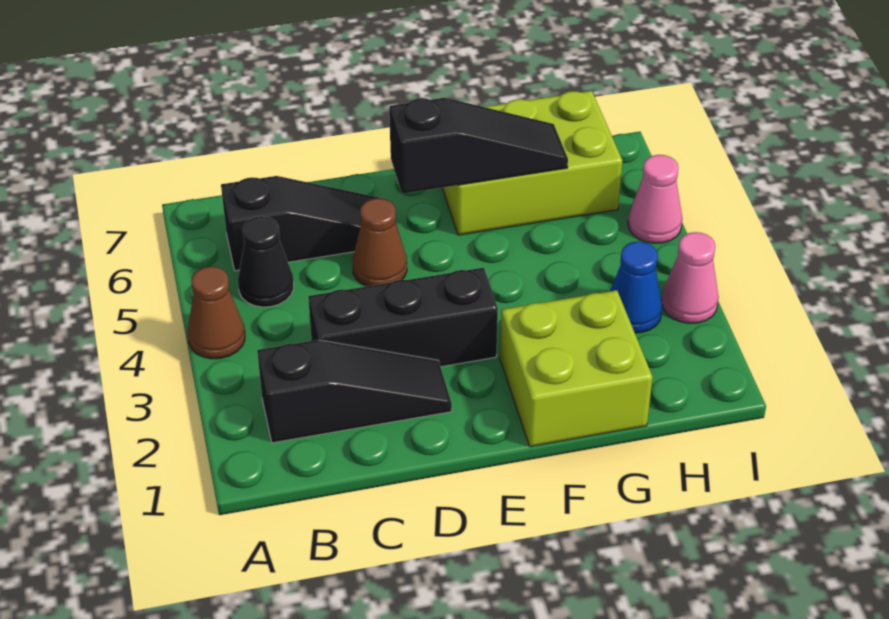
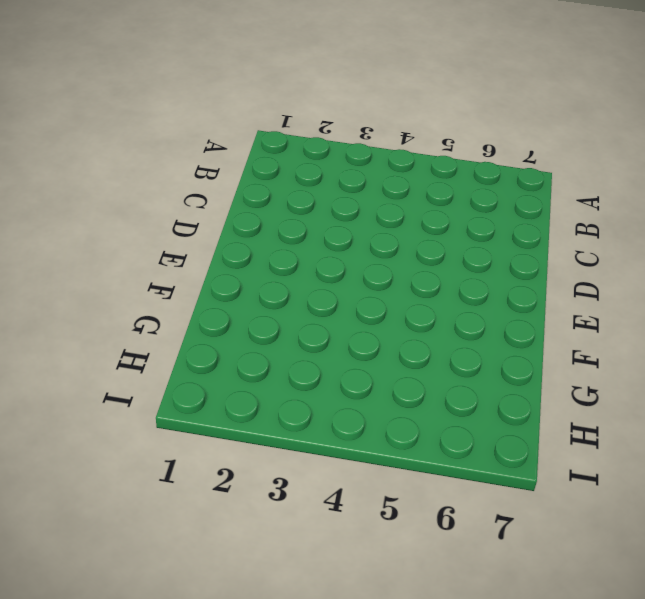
none -> brown 1x1 cone [188,266,245,359]
none -> black 1x3 slope [257,340,452,443]
none -> black 1x1 cone [238,216,294,307]

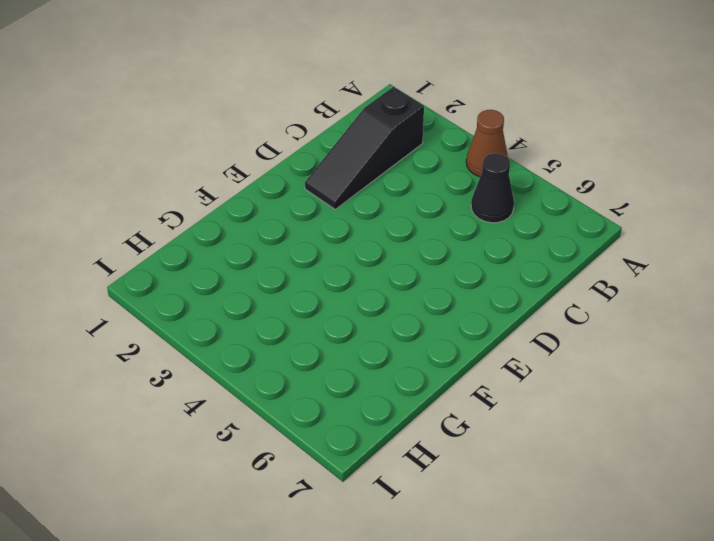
none -> black 1x3 slope [221,176,400,271]
none -> black 1x3 brick [308,268,498,367]
none -> brown 1x1 cone [352,198,407,286]

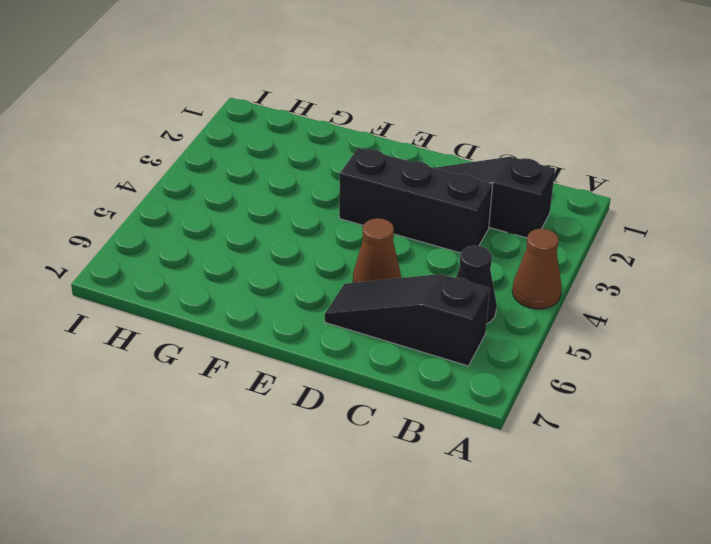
none -> lime 2x2 brick [500,290,653,447]
none -> lime 2x3 brick [442,91,622,235]
none -> blue 1x1 cone [610,242,662,333]

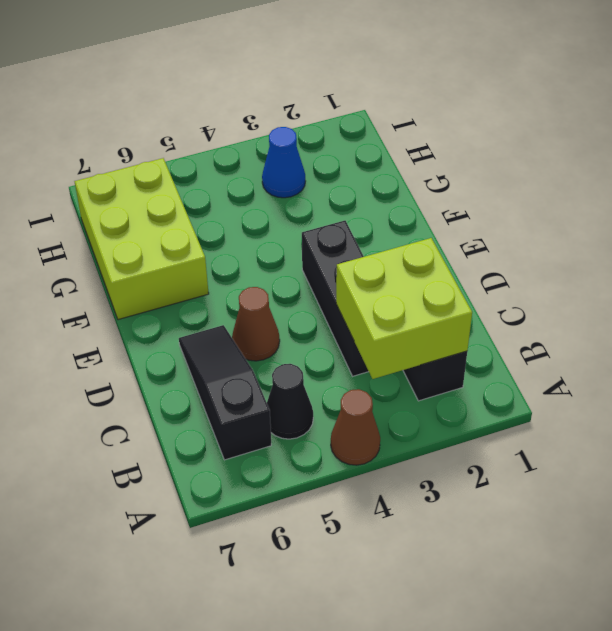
lime 2x2 brick [336,238,472,379] -> lime 2x2 brick moved to [500,290,653,447]
none -> pink 1x1 cone [662,232,719,323]
none -> pink 1x1 cone [628,155,682,243]
none -> black 1x3 slope [389,98,568,194]

